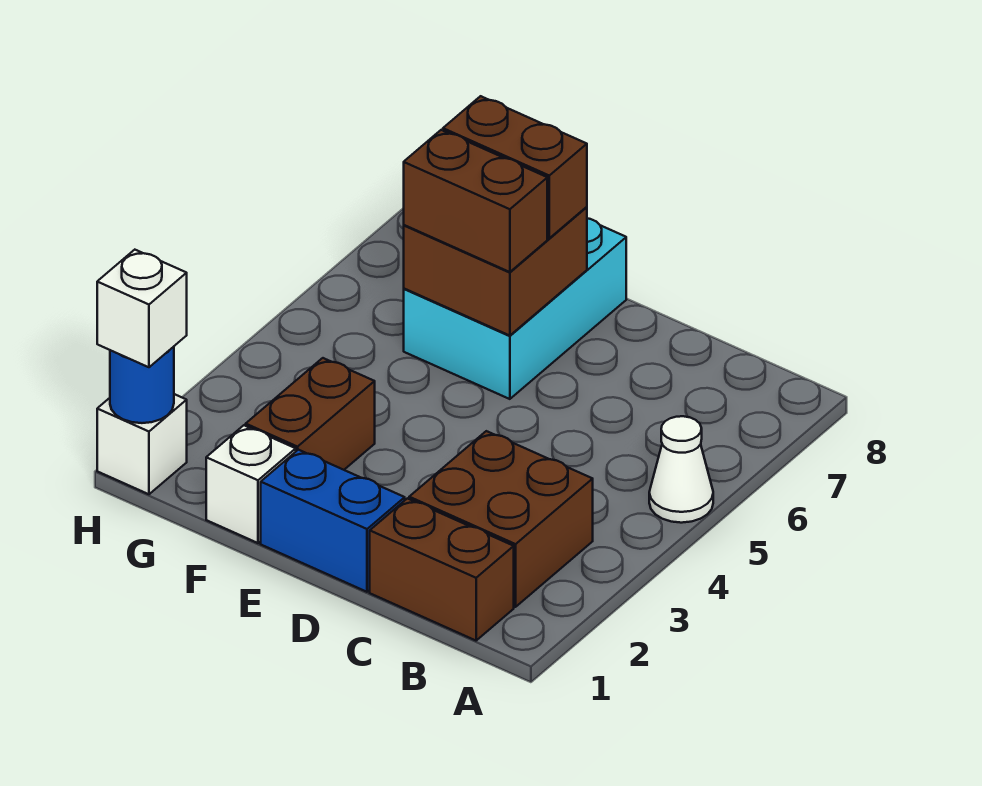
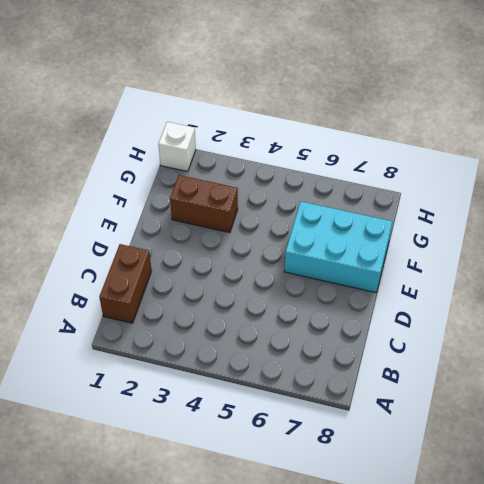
none -> white 1x1 cone [649,416,713,523]
none -> brown 2x2 brick [409,431,593,607]
none -> blue 1x2 brick [261,450,405,592]

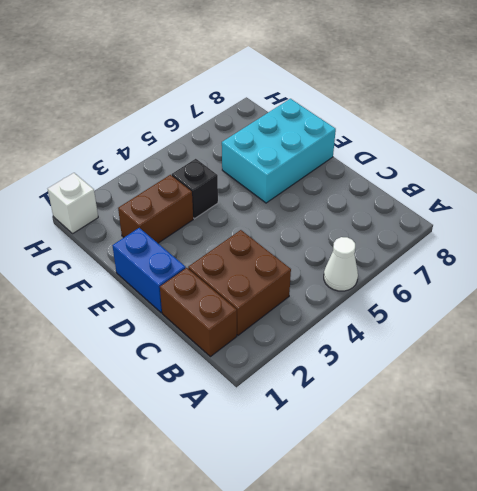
black 1x1 brick [172,159,218,219] -> none
none -> white 1x1 brick [206,425,296,543]
none -> brown 2x2 brick [404,207,587,336]
none -> blue 1x1 round brick [110,347,174,423]

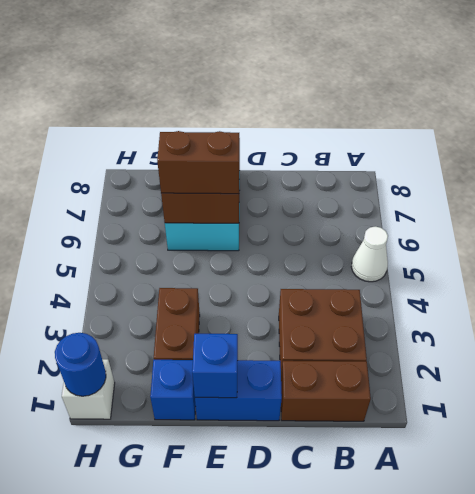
blue 1x1 brick [192,334,238,398] -> none
blue 1x1 brick [150,360,196,420] -> white 1x1 brick [206,425,296,543]
none -> brown 1x2 brick [443,96,587,238]
none -> white 1x1 brick [97,250,187,367]

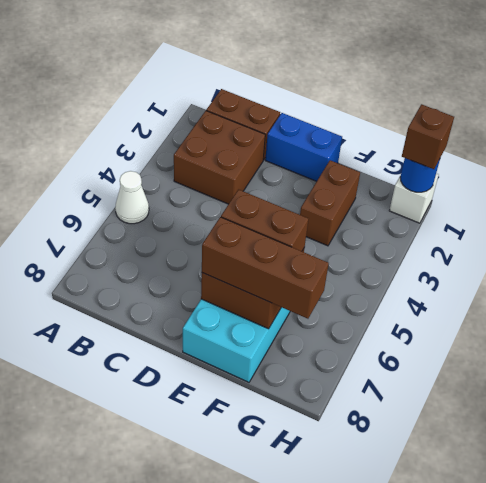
brown 1x3 brick [202,217,329,319] -> brown 1x2 brick [443,96,587,238]
brown 1x1 brick [402,104,454,169] -> white 1x1 brick [97,250,187,367]
none -> white 1x1 brick [206,425,296,543]

